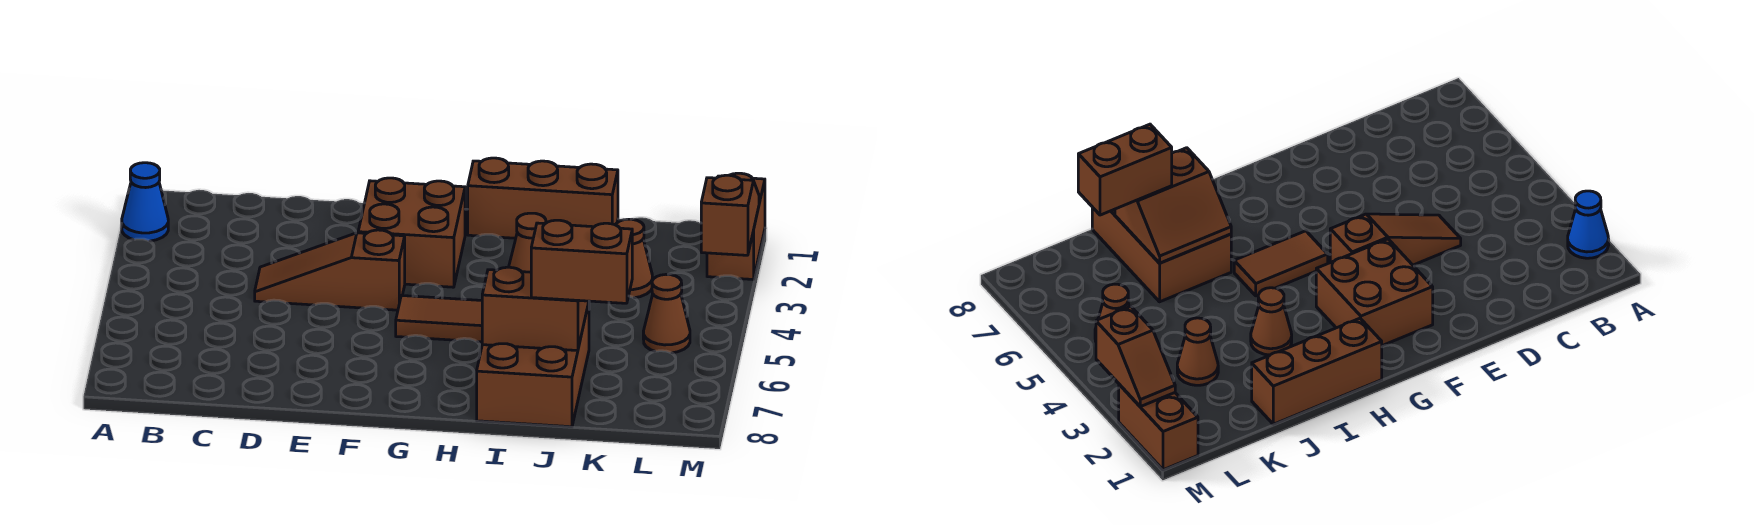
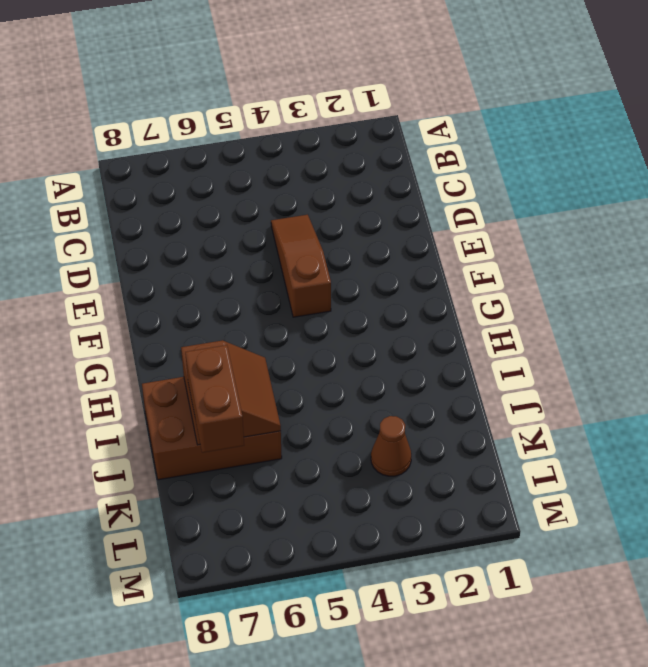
none -> blue 1x1 cone [122,163,168,241]
none -> brown 2x2 brick [358,178,465,287]
none -> brown 1x2 tile [396,295,482,342]

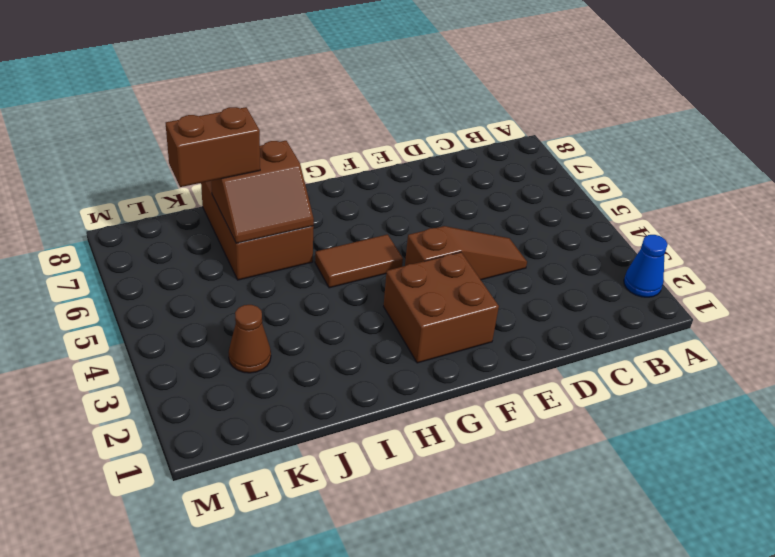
none -> brown 1x3 brick [468,158,618,238]
none -> brown 1x1 cone [509,213,546,272]
none -> brown 1x1 cone [643,275,690,353]

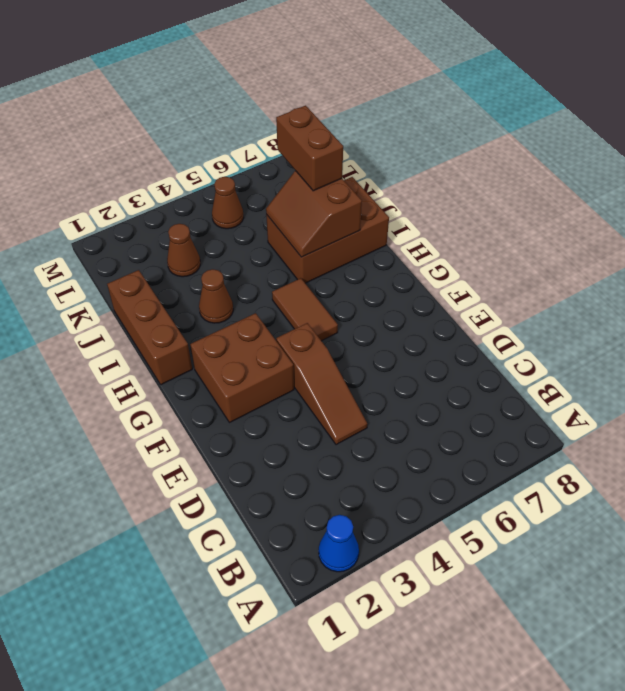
none -> brown 1x2 brick [707,173,765,279]
none -> brown 1x2 slope [701,175,759,255]

